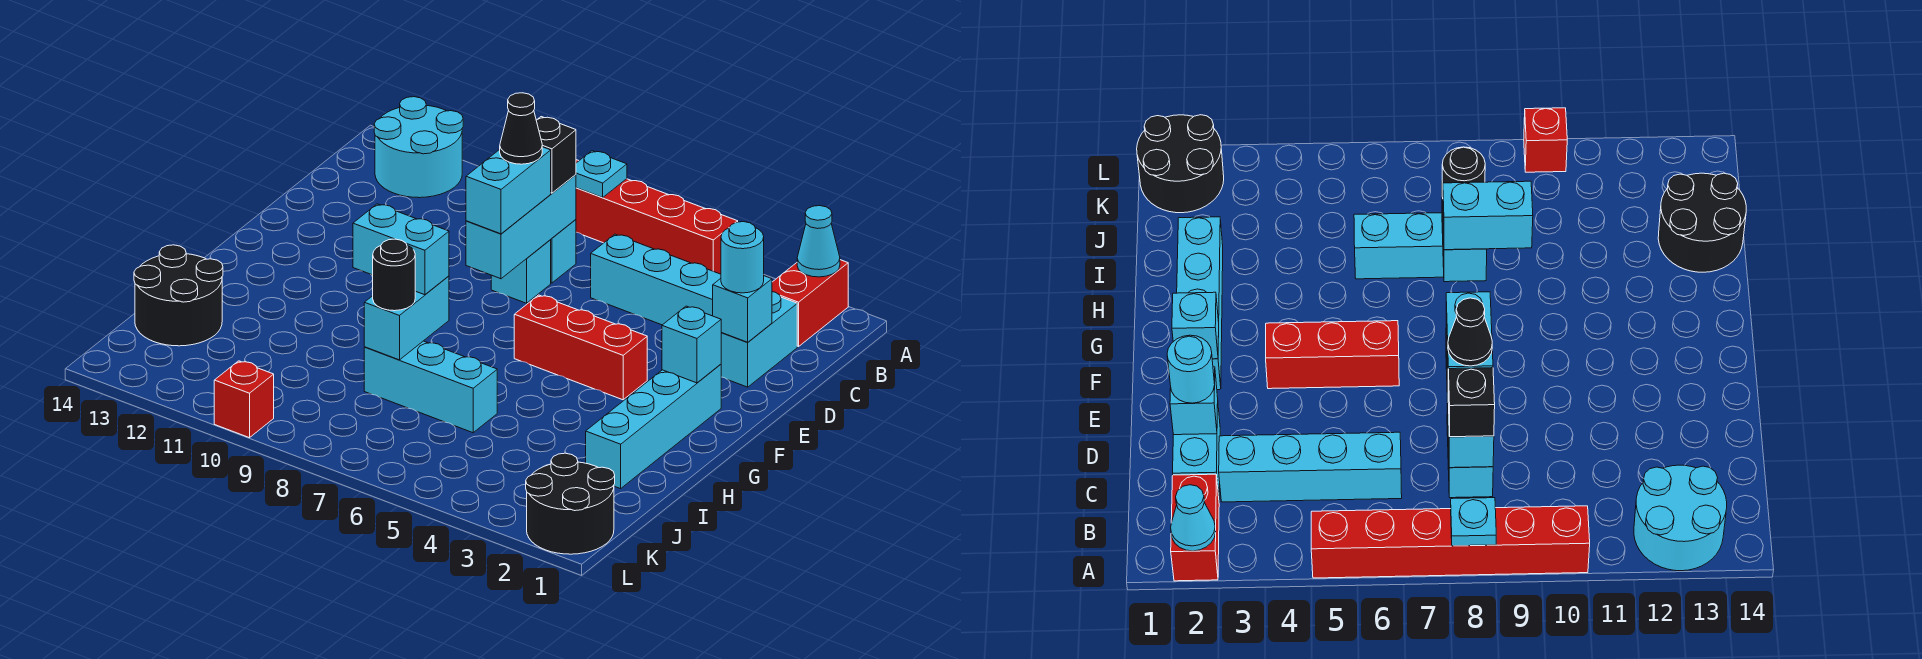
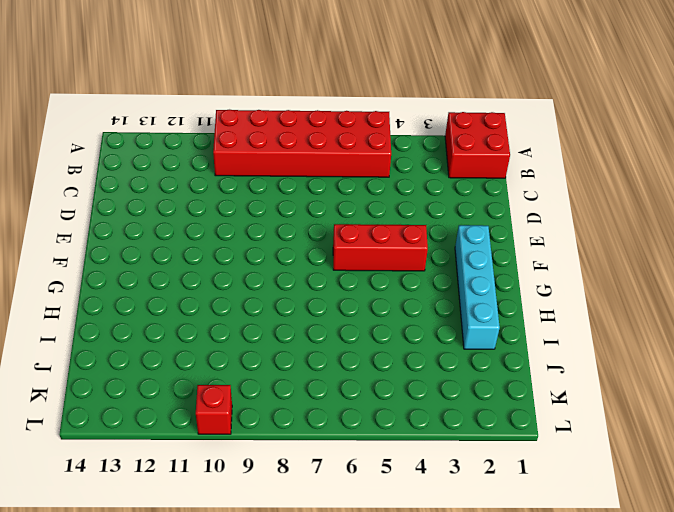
red 2x2 brick [445,112,510,178] -> red 1x2 brick [772,260,848,347]
red 2x6 brick [213,110,391,177] -> red 1x6 brick [576,160,738,274]
none -> cyan 2x2 round brick [374,97,463,198]
none -> cyan 1x2 brick [721,292,797,387]
none -> cyan 1x4 brick [591,234,721,325]

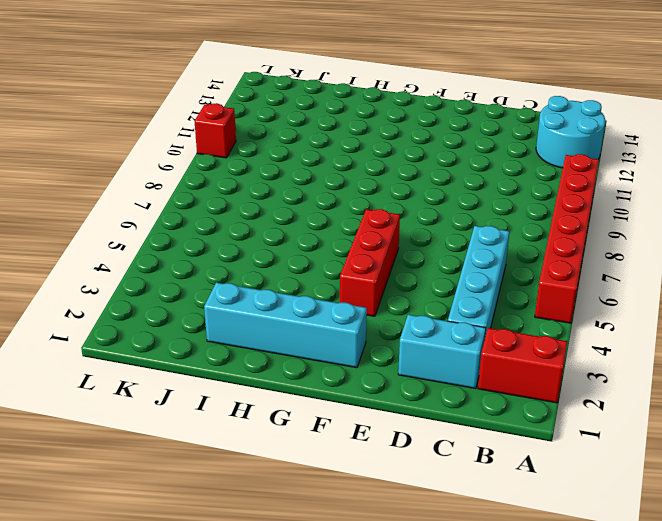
none -> cyan 1x1 brick [551,220,576,283]
none -> cyan 1x1 brick [491,240,551,303]
none -> cyan 1x3 brick [364,341,497,433]

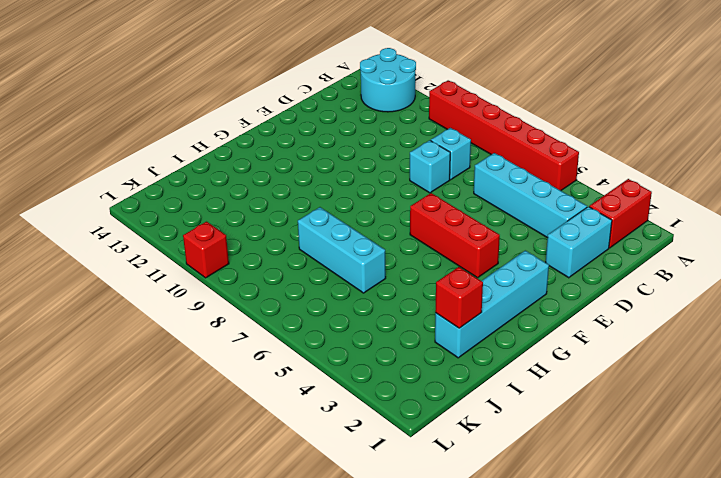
red 1x1 brick [435,267,483,328] -> none
none -> black 2x2 round brick [134,245,223,346]
none -> black 2x2 round brick [526,453,615,554]
none -> cyan 1x1 cone [797,206,840,277]

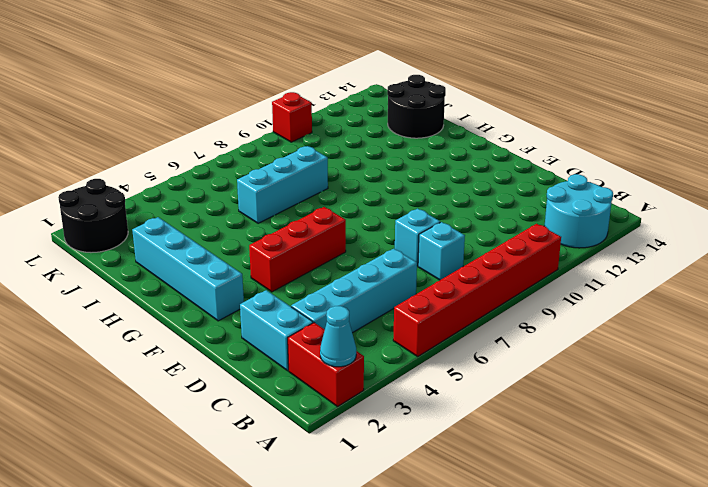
none -> cyan 1x1 plate [576,151,627,197]
none -> cyan 1x3 brick [466,175,576,279]
none -> cyan 1x1 brick [713,276,772,342]

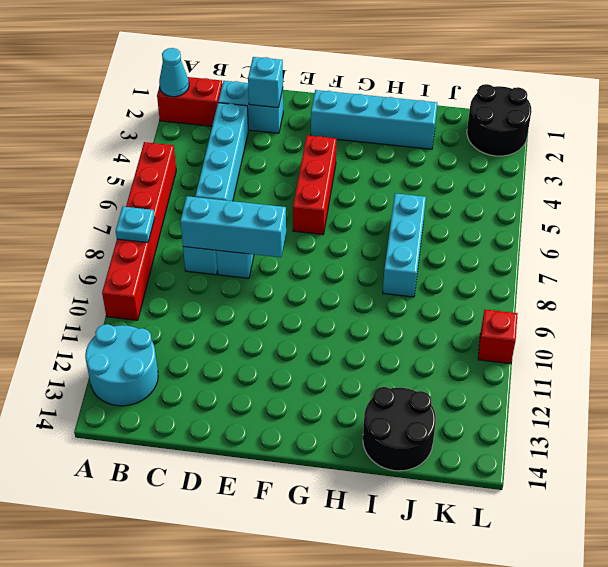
none -> cyan 1x1 brick [662,306,721,383]
none -> cyan 1x2 brick [364,276,449,360]
none -> black 1x1 brick [536,117,576,193]

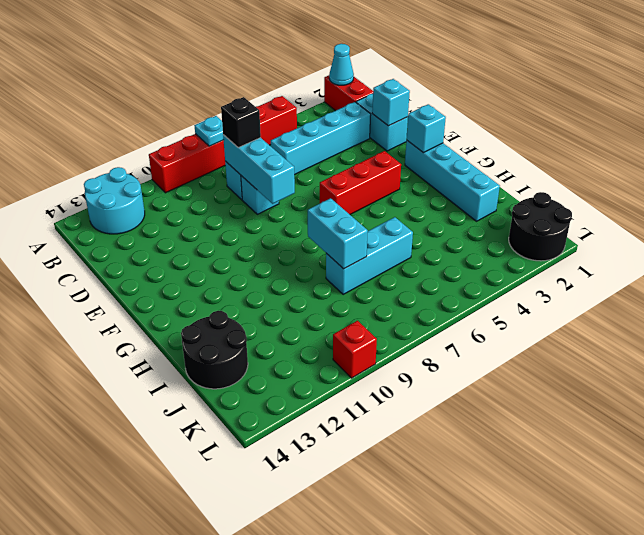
none -> cyan 1x1 round brick [721,222,764,293]
none -> cyan 1x2 brick [466,147,551,234]
none -> cyan 1x2 brick [353,204,449,295]

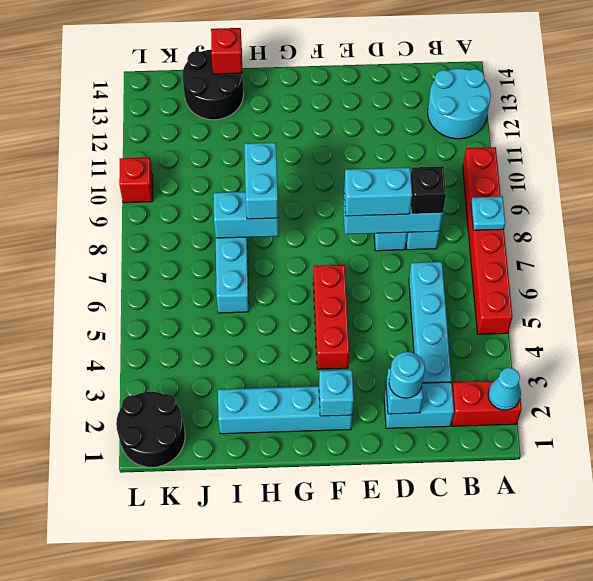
red 1x1 brick [211,28,242,74] -> none
none -> black 1x1 round brick [373,239,415,311]
none -> black 1x1 cone [500,93,542,164]

